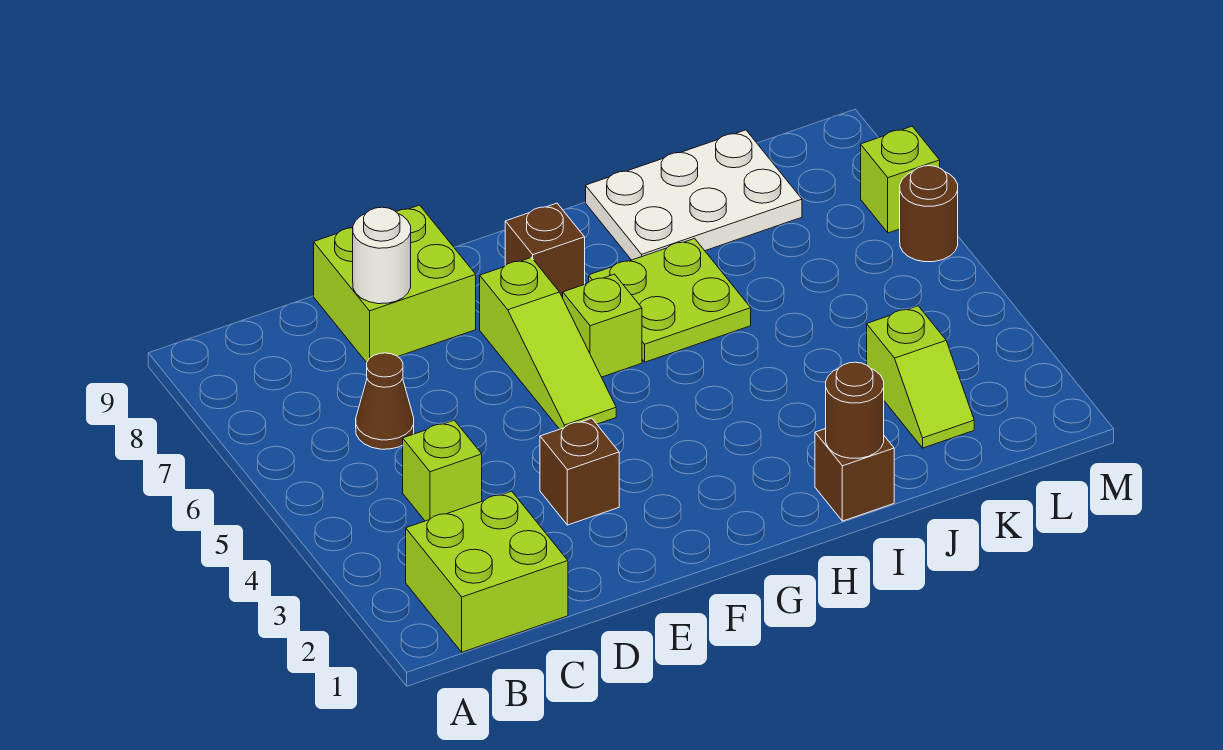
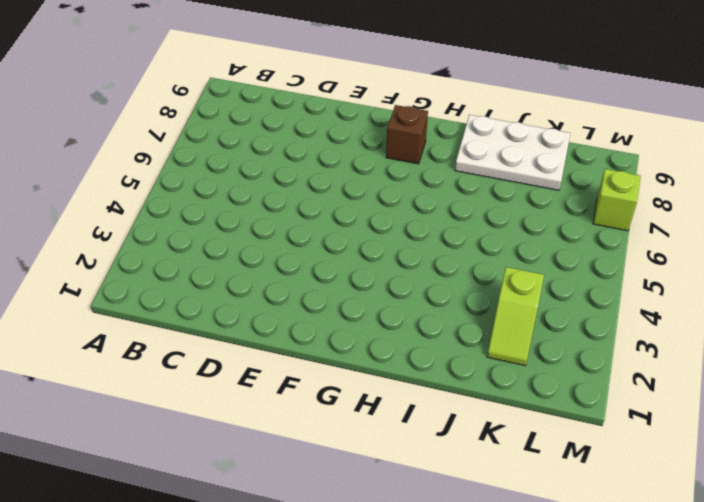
none -> lime 2x2 brick [406,491,568,652]
none -> lime 1x1 brick [403,420,482,521]
none -> brown 1x1 cone [356,353,414,449]

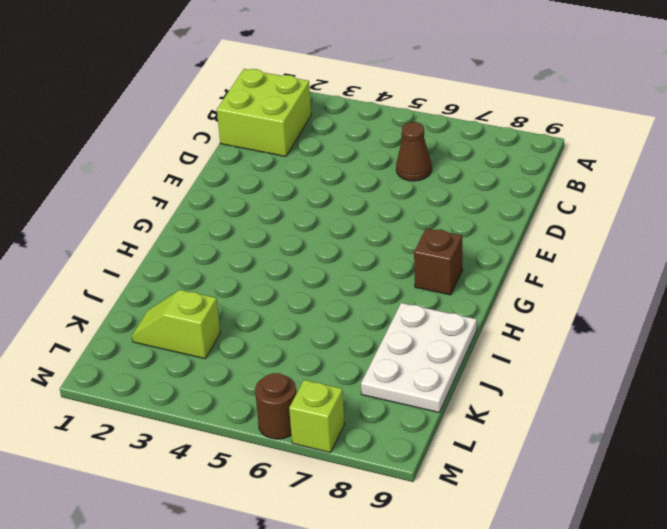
none -> lime 1x1 brick [403,420,482,521]
none -> lime 2x2 brick [314,205,476,362]
none -> brown 1x1 brick [540,418,619,525]

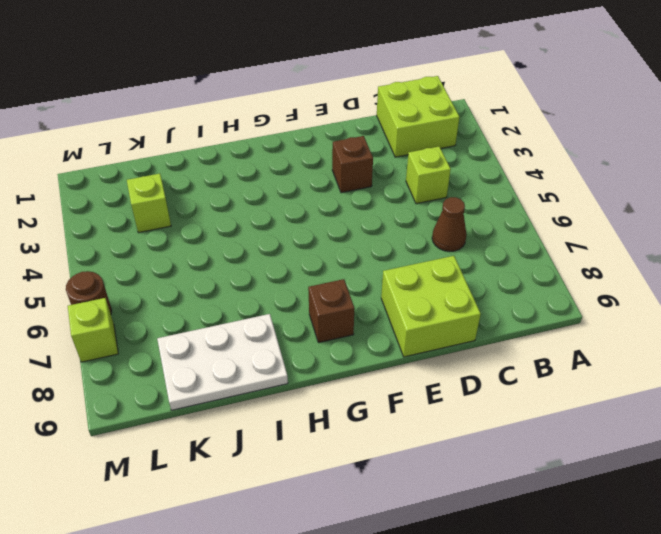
none -> lime 1x3 slope [480,257,616,429]
none -> lime 1x1 brick [563,274,642,377]
none -> lime 2x2 plate [589,239,751,362]

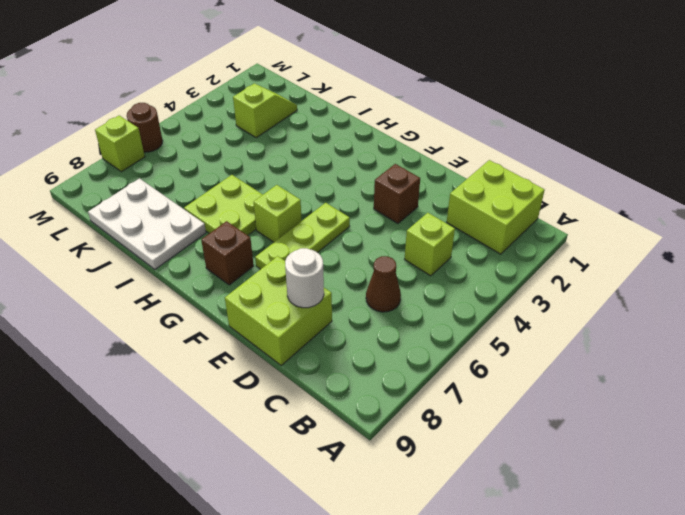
lime 1x3 plate [255,203,350,269] -> lime 1x3 slope [480,257,616,429]
none -> brown 1x1 brick [815,429,894,521]
none -> brown 1x1 round brick [826,362,884,458]

